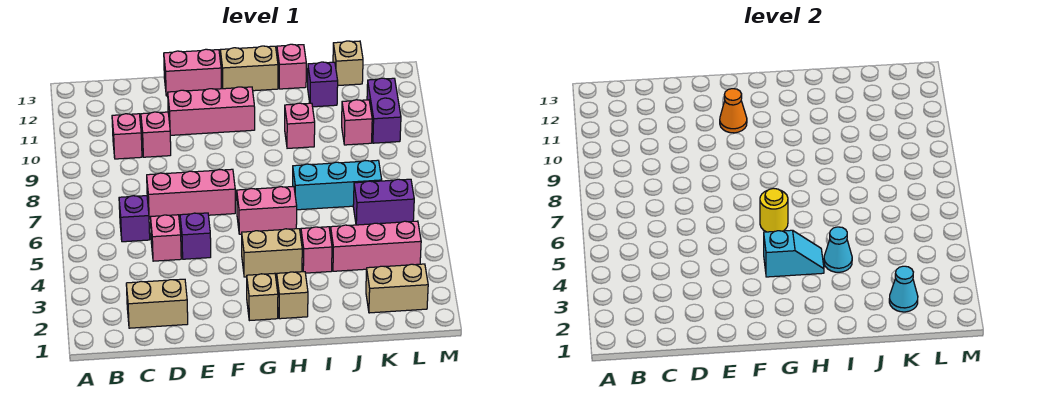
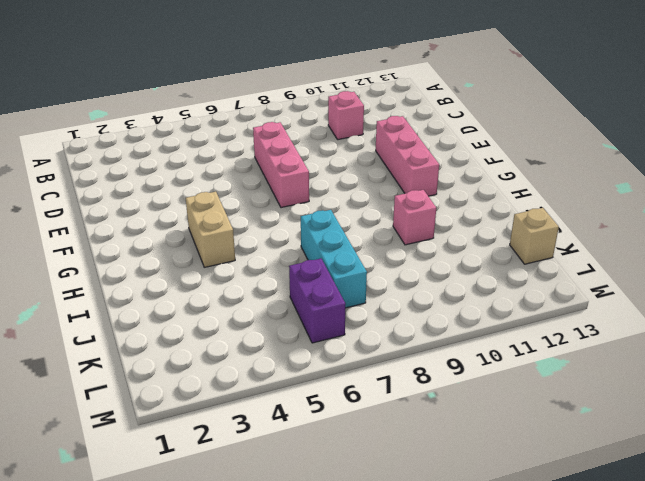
none -> tan 1x2 brick [126,279,188,328]
none -> purple 1x1 brick [119,196,150,242]
none -> pink 1x1 brick [151,215,181,261]
none -> pink 1x1 brick [141,112,171,157]

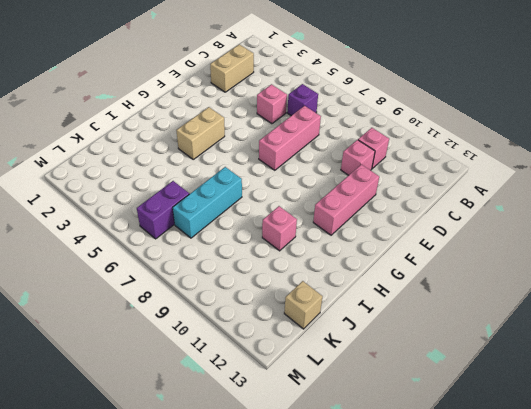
none -> purple 1x1 brick [180,213,211,259]
none -> pink 1x2 brick [164,49,221,96]
none -> tan 1x1 brick [247,273,278,321]
none -> pink 1x2 brick [237,187,297,234]

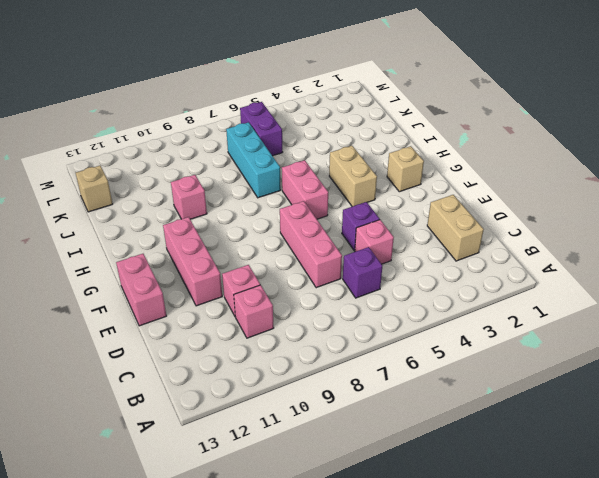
none -> tan 1x2 brick [220,46,278,91]
none -> tan 1x1 brick [277,272,308,319]
none -> pink 1x1 brick [301,227,332,273]
none -> pink 1x1 brick [277,44,306,89]

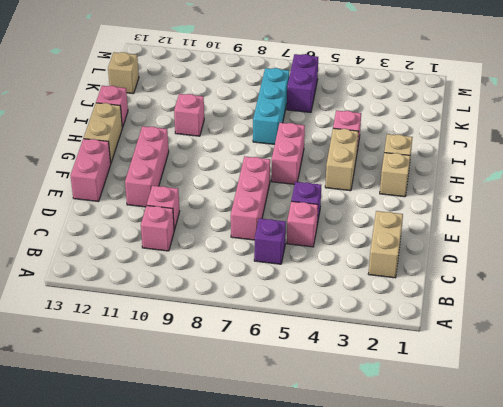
none -> pink 1x3 brick [330,221,421,271]
none -> purple 1x1 brick [308,62,338,107]
none -> tan 1x2 brick [366,264,428,313]
none -> pink 1x1 brick [342,100,372,145]

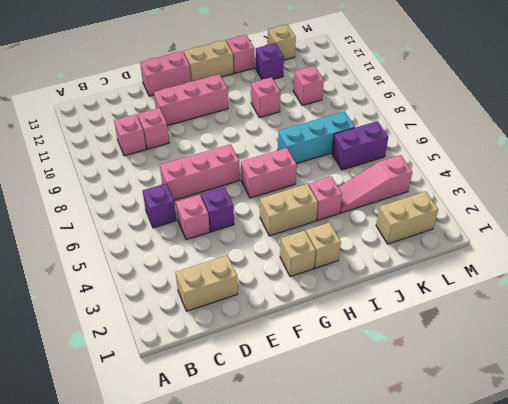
pink 1x3 slope [338,155,412,213] -> pink 1x3 brick [330,221,421,271]
none -> purple 1x2 brick [367,78,401,143]
none -> orange 1x1 cone [720,89,747,133]
none -> cyan 1x2 slope [764,230,824,277]
none -> yellow 1x1 round brick [760,188,788,232]

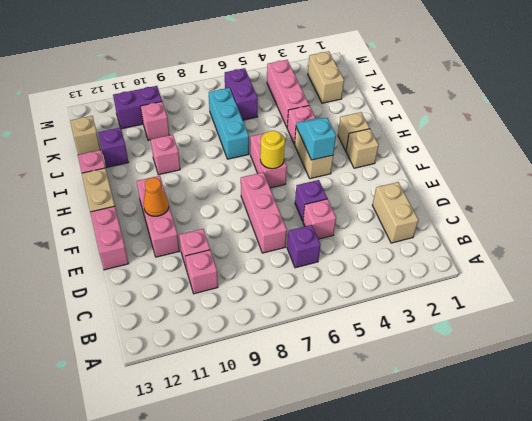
none -> cyan 1x1 cone [824,227,852,272]
none -> cyan 1x1 cone [889,266,918,312]

